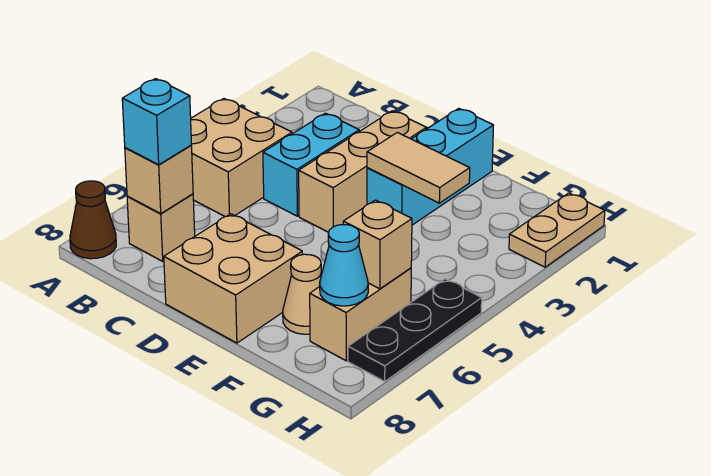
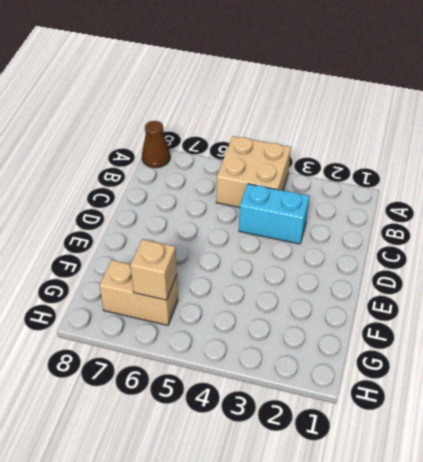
none -> tan 1x1 brick [127,194,195,261]
none -> tan 1x3 brick [299,111,426,232]
none -> tan 2x2 brick [164,214,303,343]

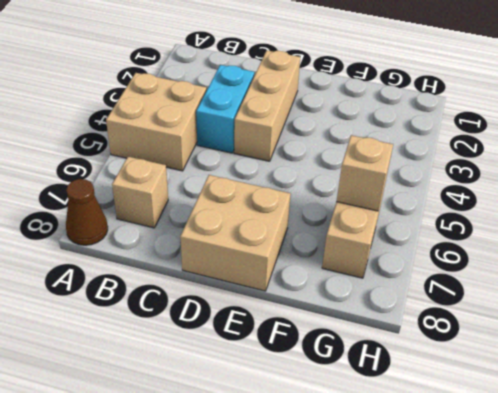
none -> cyan 1x3 brick [367,108,493,225]
none -> tan 1x1 cone [283,254,321,334]
none -> tan 1x2 plate [509,193,605,267]

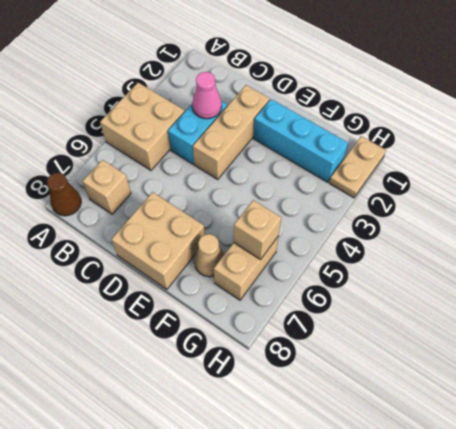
pink 1x1 cone [192,72,222,119] -> none
cyan 1x3 brick [253,99,348,182] -> cyan 1x3 brick turned to [367,108,493,225]
none -> black 1x3 plate [348,279,482,381]
none -> tan 1x1 brick [125,145,193,213]
none -> tan 1x2 tile [367,132,470,203]

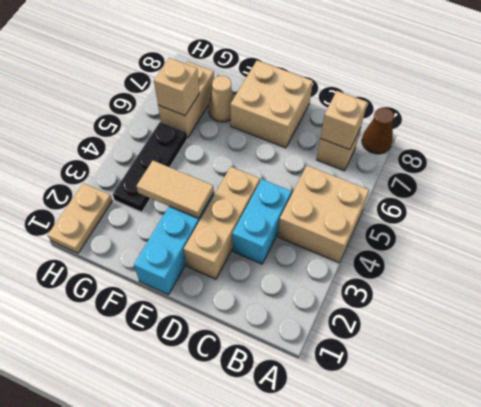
black 1x3 plate [113,122,187,212] -> black 1x3 plate moved to [348,279,482,381]
none -> cyan 1x1 cone [320,225,368,306]
none -> cyan 1x1 brick [122,79,192,165]

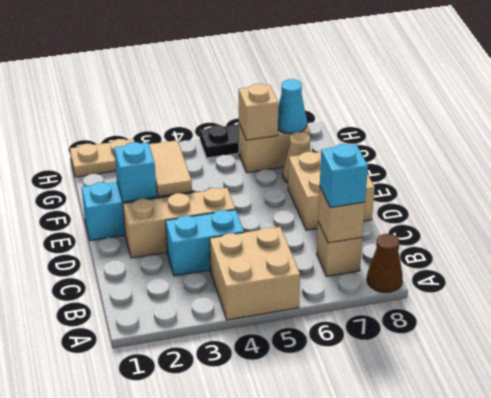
cyan 1x1 brick [114,142,157,202] -> none

